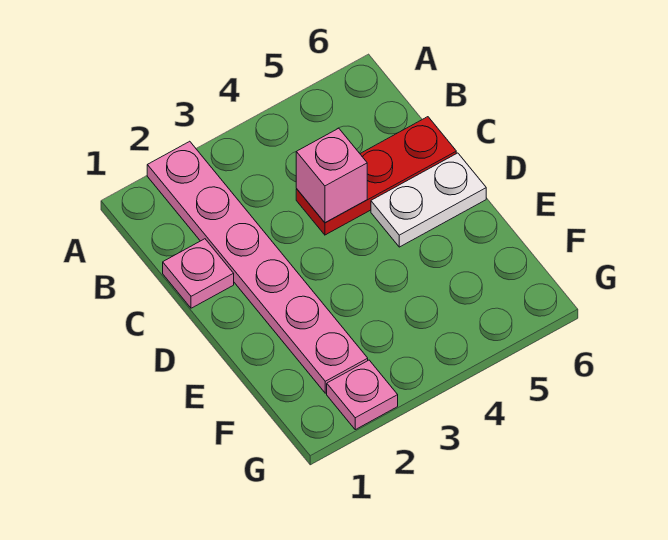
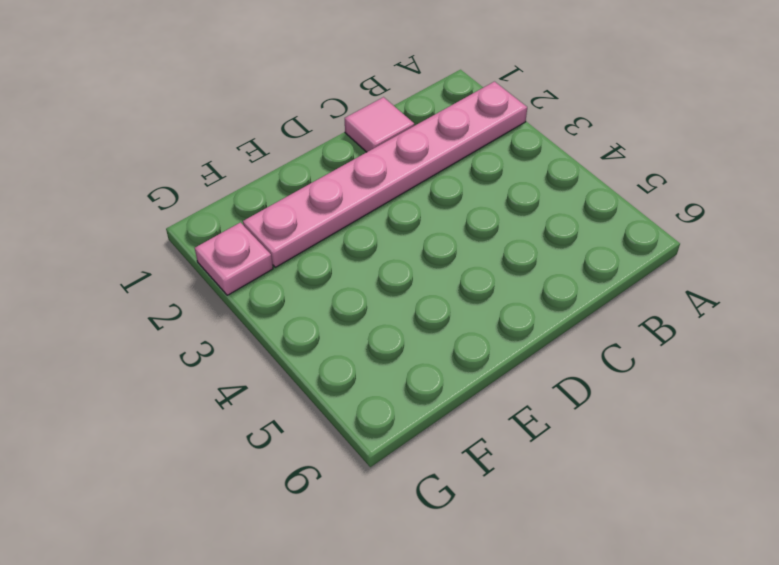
pink 1x1 tile [345,97,414,152] -> pink 1x1 plate [163,239,234,308]
none -> red 1x3 plate [296,117,456,235]
none -> white 1x2 plate [371,153,486,247]

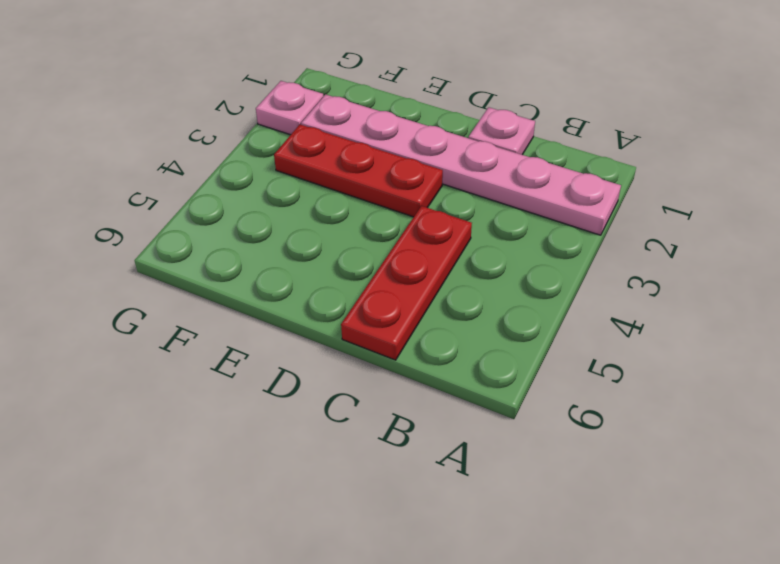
red 1x3 plate [274,125,443,217] -> none
none -> white 1x2 plate [371,153,486,247]
none -> pink 1x1 brick [296,128,367,223]

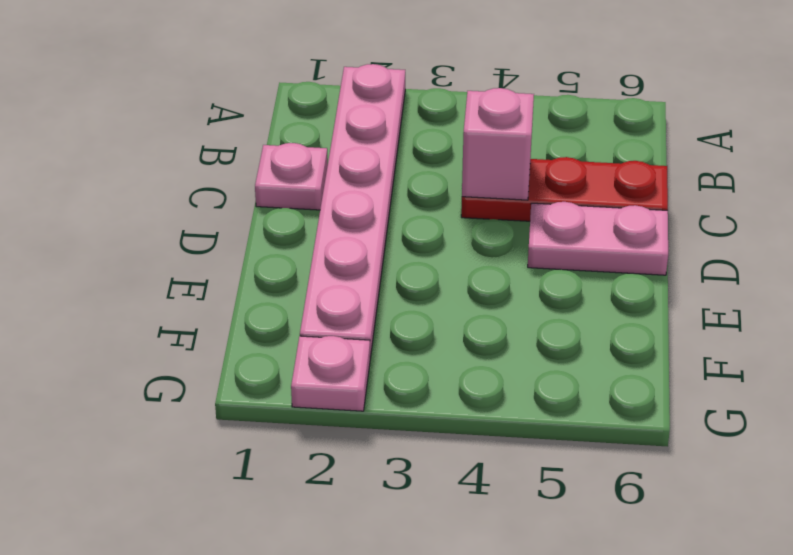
pink 1x2 plate [528,202,668,275] -> white 1x2 plate [371,153,486,247]

